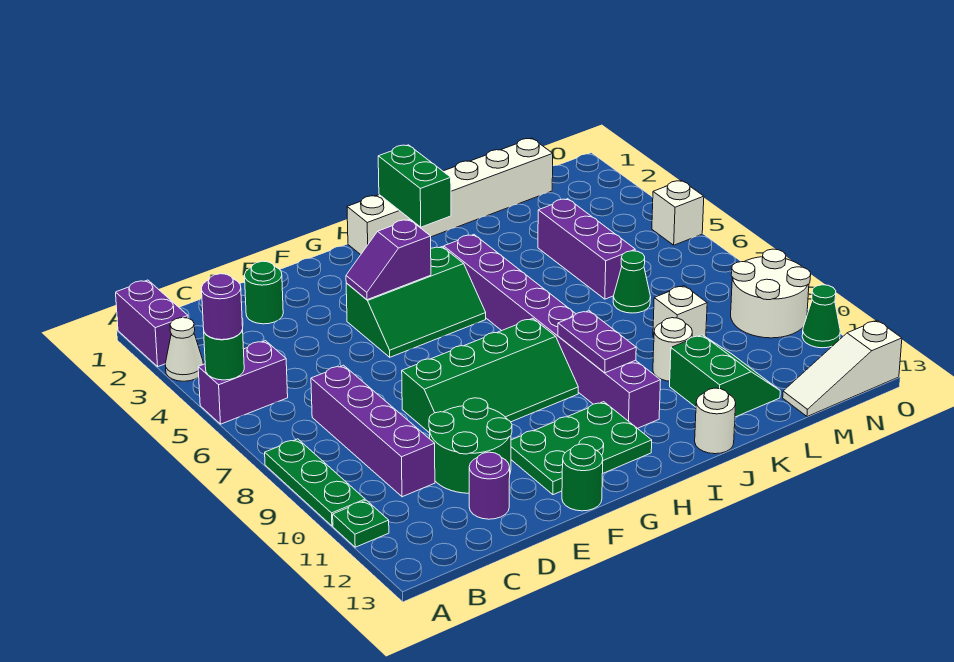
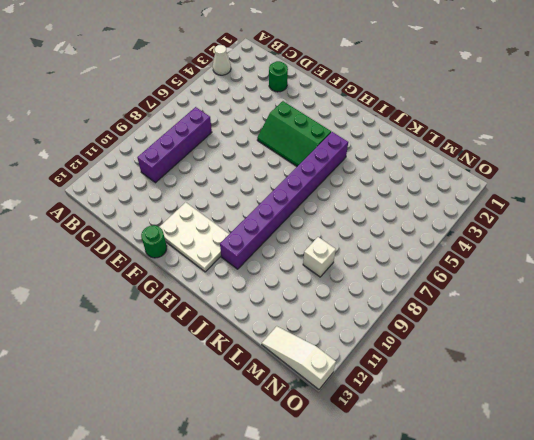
white 2x3 plate [160,202,229,272] -> green 2x3 plate [511,402,652,495]
none -> purple 1x2 brick [116,280,188,366]
none -> purple 1x2 brick [198,341,288,424]
none -> green 1x3 plate [265,439,365,526]
none -> green 1x1 plate [333,500,389,547]

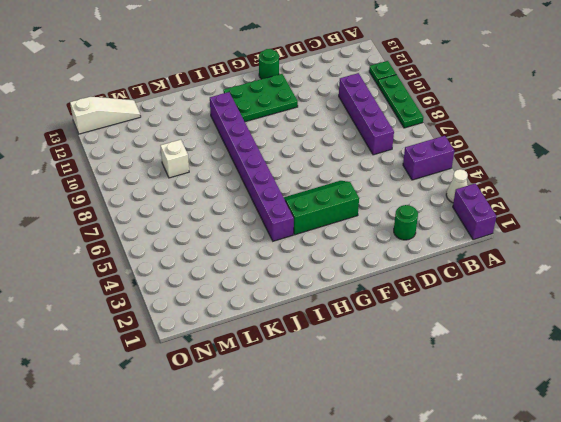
none -> green 2x2 round brick [429,398,512,493]
none -> purple 1x1 round brick [469,452,510,519]
none -> green 2x4 slope [402,318,578,433]
none -> white 1x6 brick [347,138,553,255]

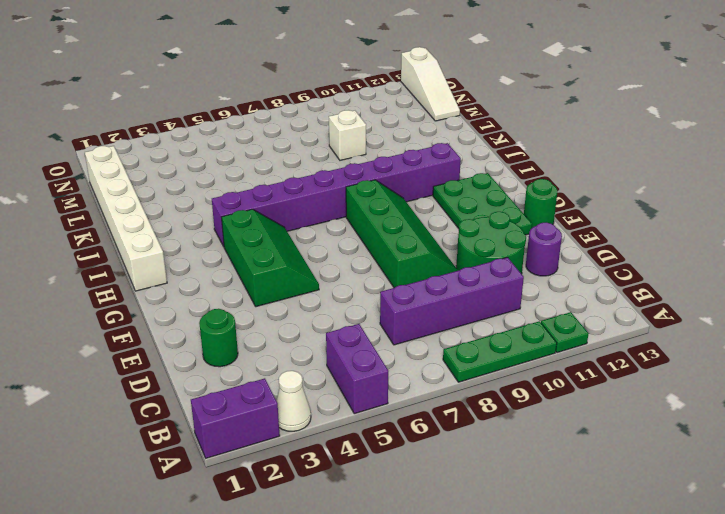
none -> white 1x1 round brick [695,388,736,454]
none -> white 1x1 round brick [653,318,692,381]
none -> green 2x2 slope [670,335,780,417]
none -> purple 1x3 brick [538,199,635,299]

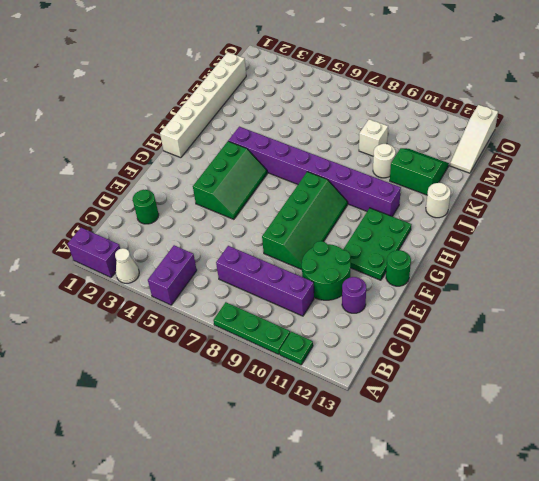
none -> purple 1x3 brick [538,199,635,299]
none -> green 1x1 cone [613,251,651,313]
none -> white 2x2 round brick [731,249,811,338]
none -> white 1x1 brick [652,180,704,245]

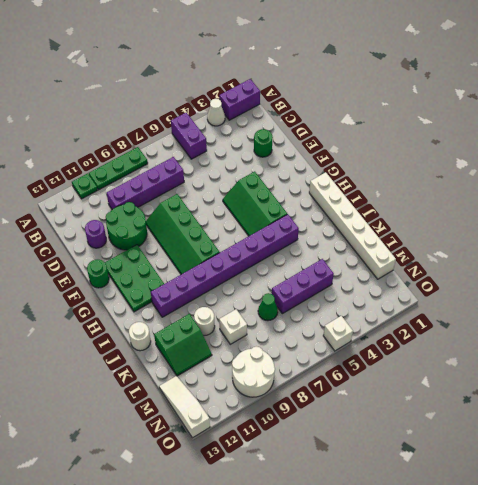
none -> green 1x1 cone [802,285,840,348]
none -> green 1x1 round brick [204,330,244,380]
none -> purple 1x2 slope [346,219,431,300]
none -> green 1x2 brick [378,145,451,227]

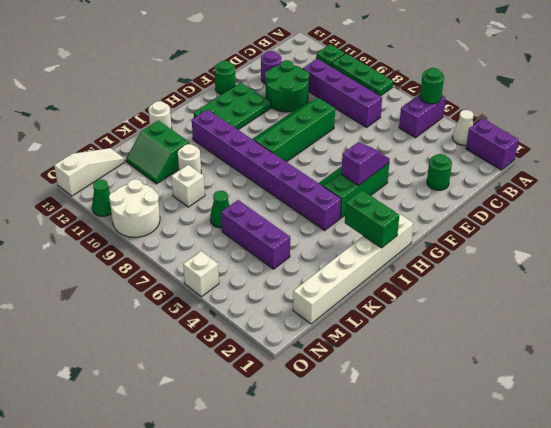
none -> purple 1x2 plate [558,311,636,373]
none -> purple 1x1 round brick [202,274,243,340]

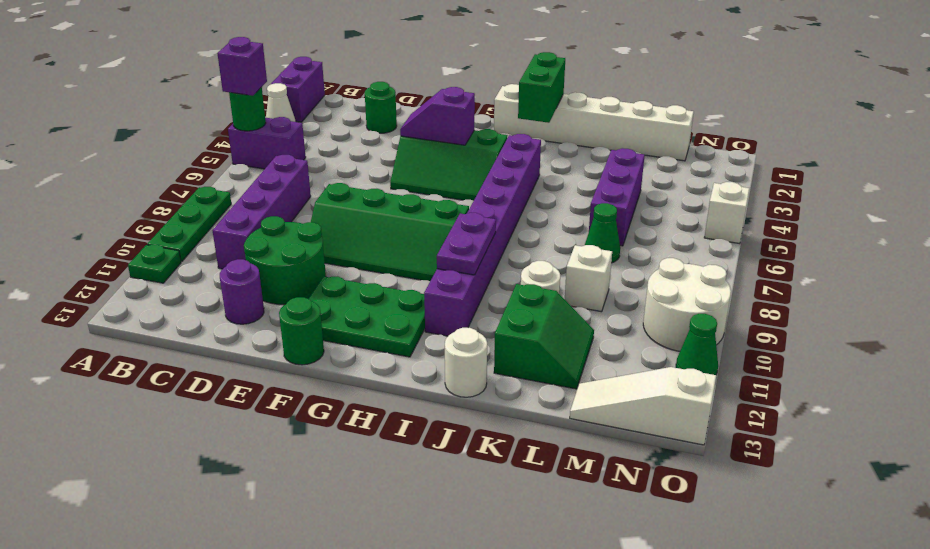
purple 1x1 brick [217,37,267,96] -> purple 1x1 round brick [202,274,243,340]

